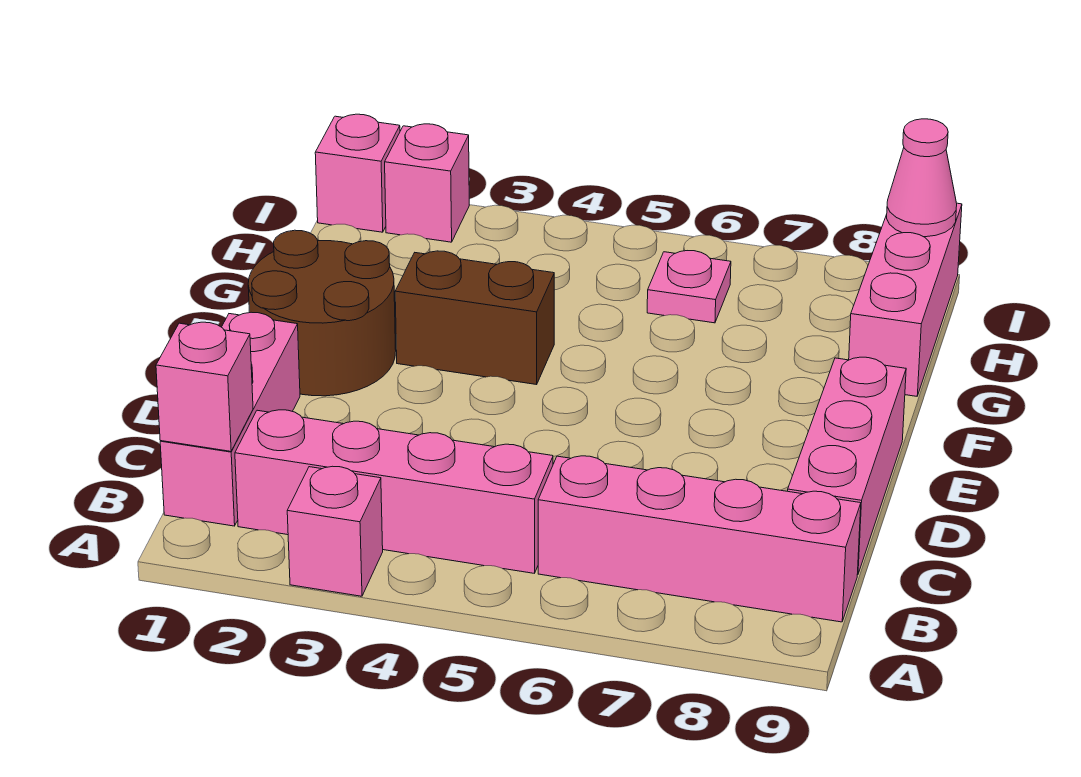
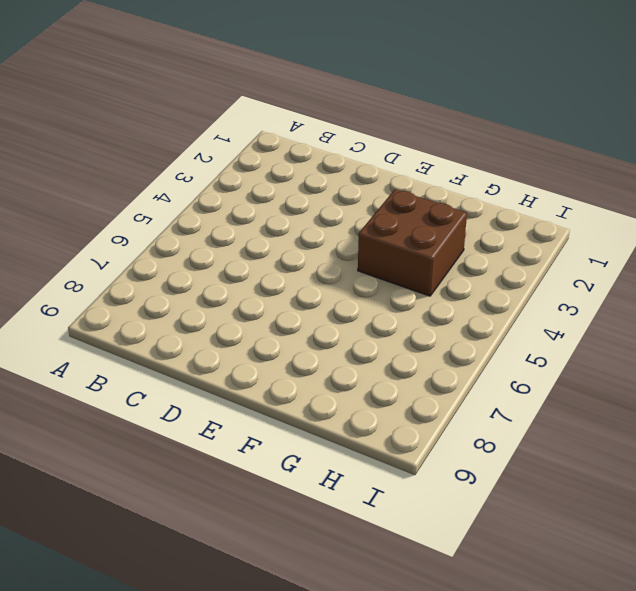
brown 2x2 brick [358,189,467,296] -> brown 1x2 brick [395,251,554,385]
none -> pink 1x1 brick [287,466,383,596]
none -> pink 1x3 brick [160,312,300,526]
none -> pink 1x4 brick [235,410,553,573]

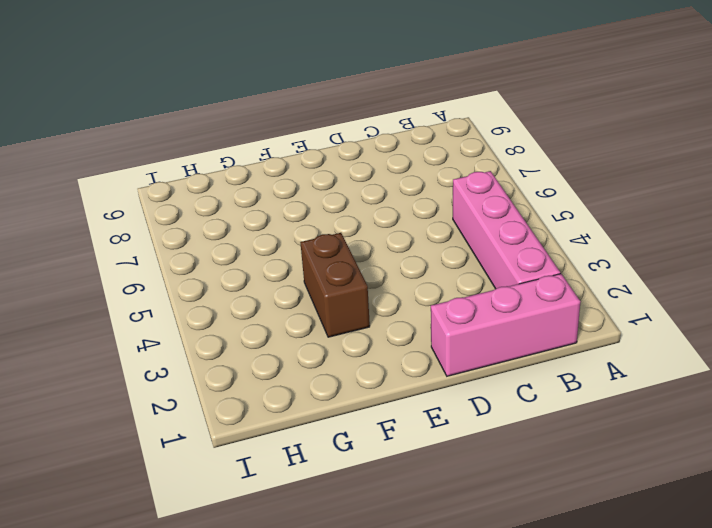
none -> pink 1x1 brick [287,466,383,596]
none -> pink 1x4 brick [538,456,861,622]
none -> pink 1x3 brick [788,357,906,575]

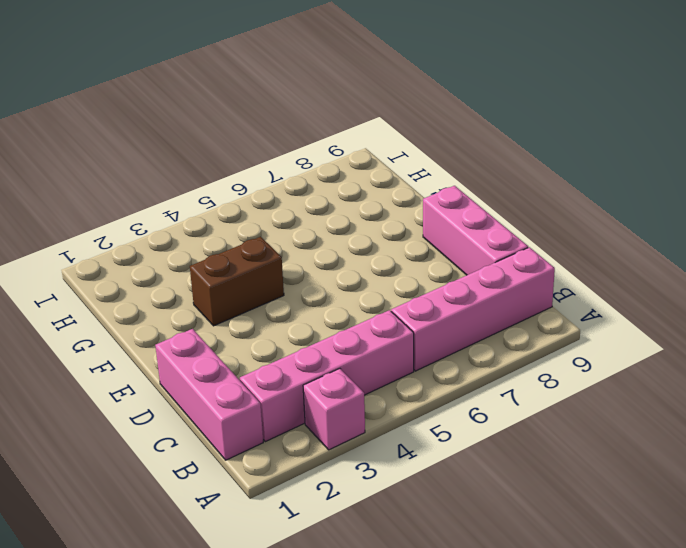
none -> brown 2x2 round brick [248,230,396,396]
none -> pink 1x3 brick [849,203,962,396]
none -> pink 1x1 plate [647,251,731,323]

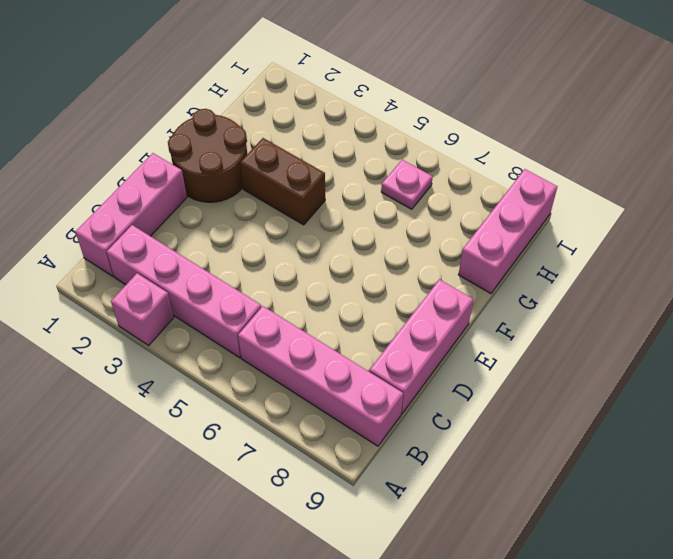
none -> pink 1x1 brick [315,114,400,232]
none -> pink 1x1 brick [385,124,469,242]
none -> pink 1x1 brick [156,322,253,451]

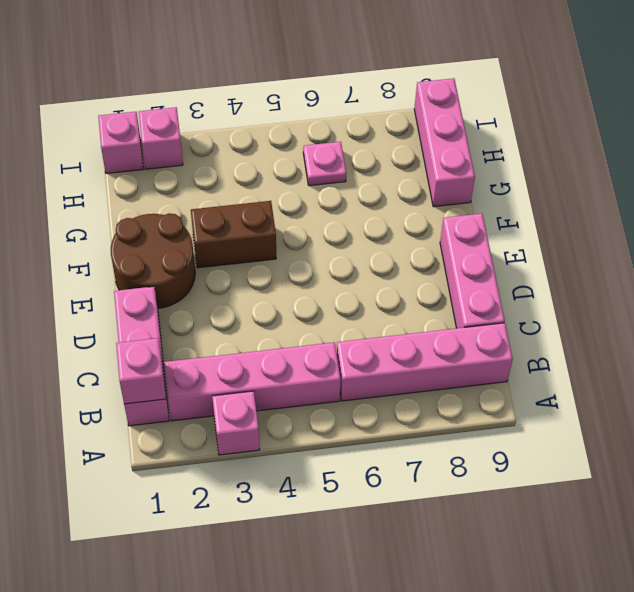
none -> pink 1x1 cone [887,119,957,237]

